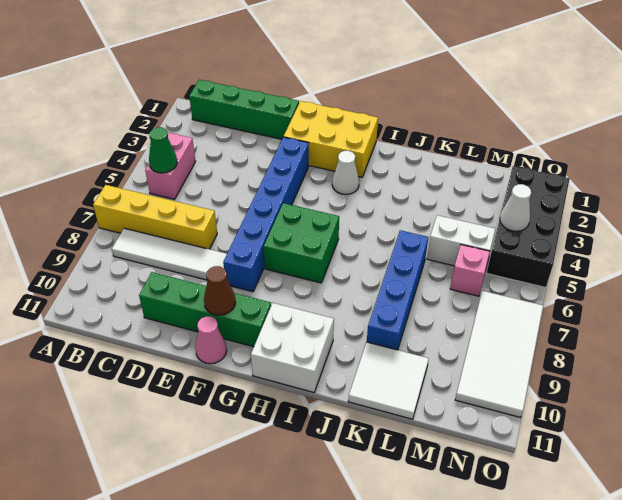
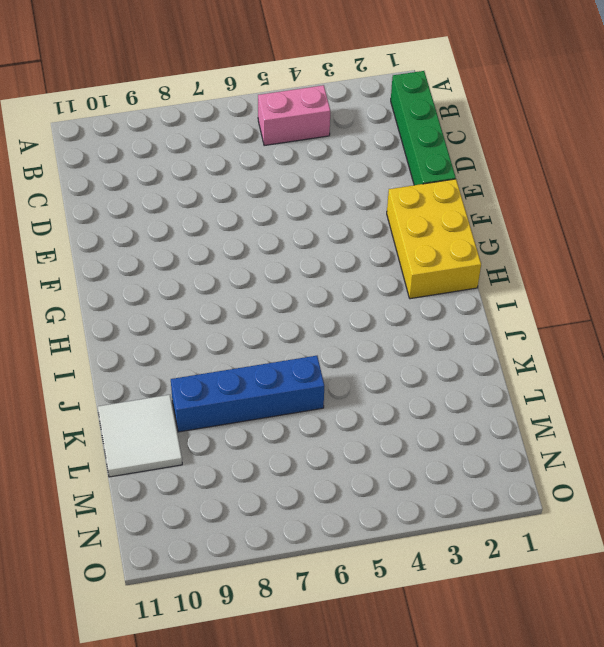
none -> yellow 1x4 brick [93,185,217,249]
none -> white 1x4 tile [112,228,227,280]
none -> green 1x4 brick [139,272,271,347]

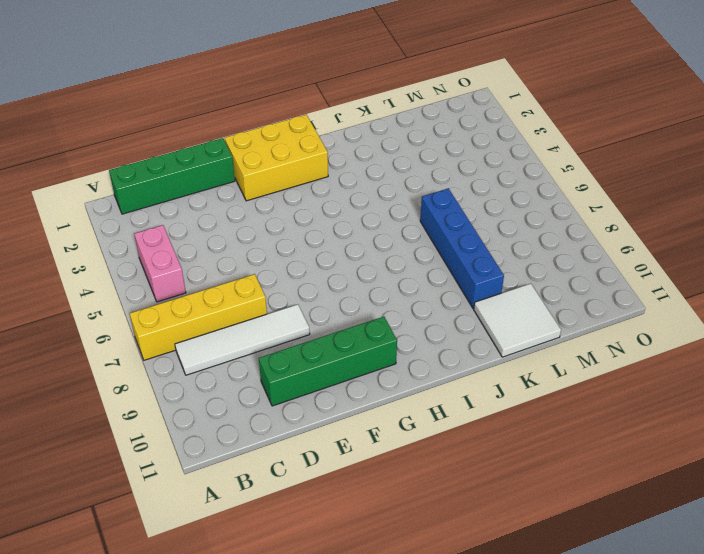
none -> blue 1x6 brick [223,137,309,292]
none -> pink 1x1 cone [195,316,227,364]
none -> green 2x2 brick [264,203,339,283]

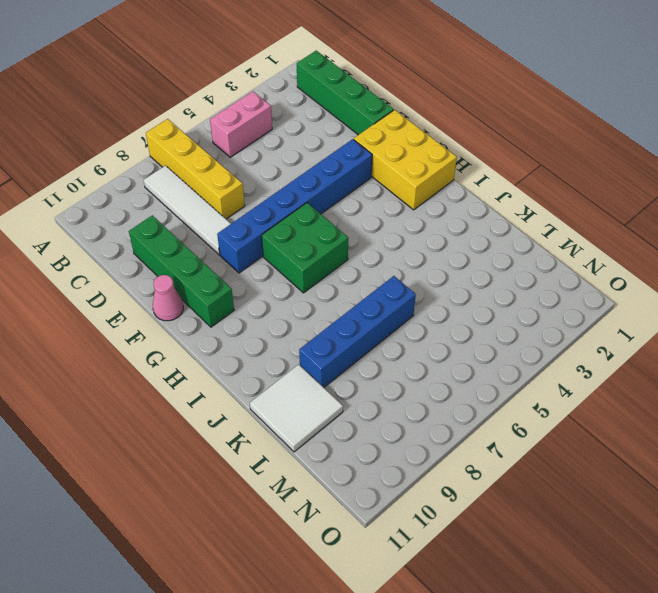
none -> white 1x1 cone [332,151,359,194]
none -> white 2x2 brick [251,303,334,392]
none -> white 1x2 brick [427,215,495,266]

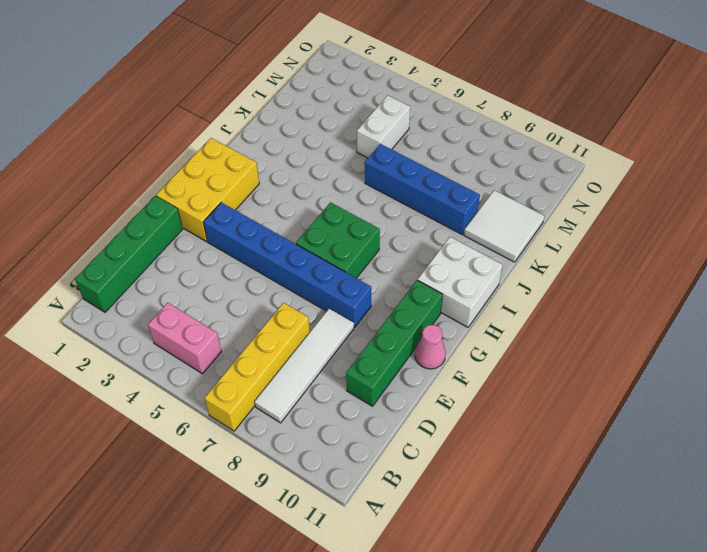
none -> white 1x1 cone [332,151,359,194]
none -> pink 1x1 brick [450,245,490,296]
none -> black 2x4 brick [487,166,570,288]

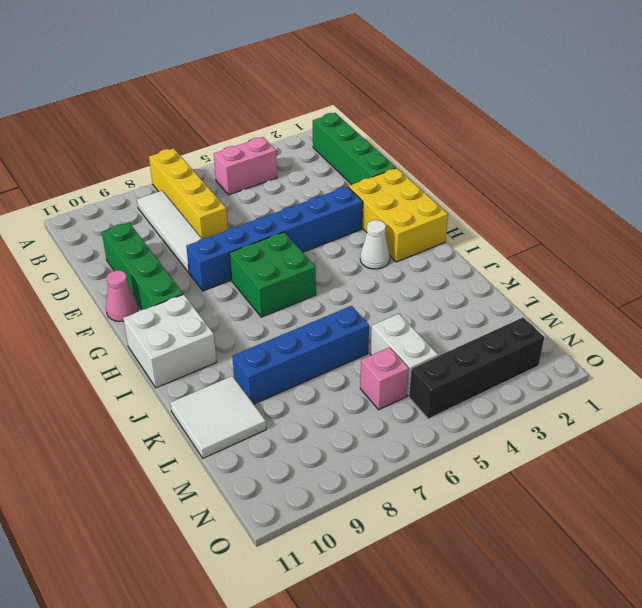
black 1x4 brick [409,317,544,419] -> black 2x4 brick [487,166,570,288]
none -> white 2x4 tile [455,291,543,418]
none -> green 1x1 cone [149,127,177,173]
none -> brown 1x1 cone [204,266,236,315]

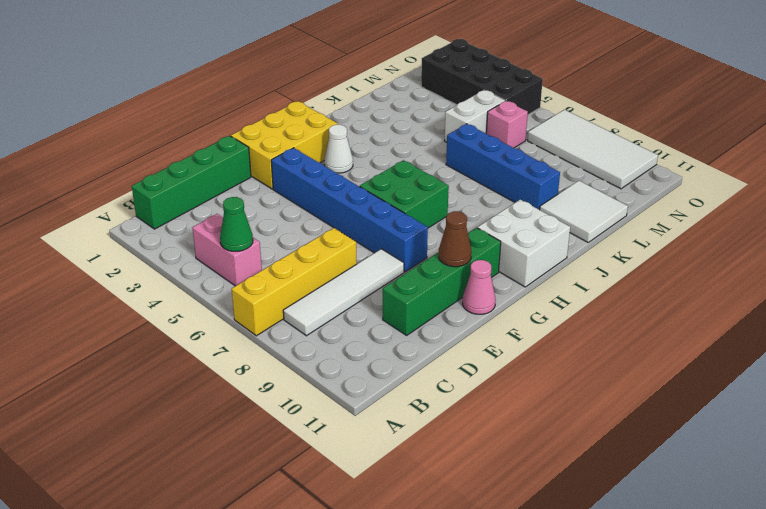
none -> white 1x1 cone [500,184,531,231]

